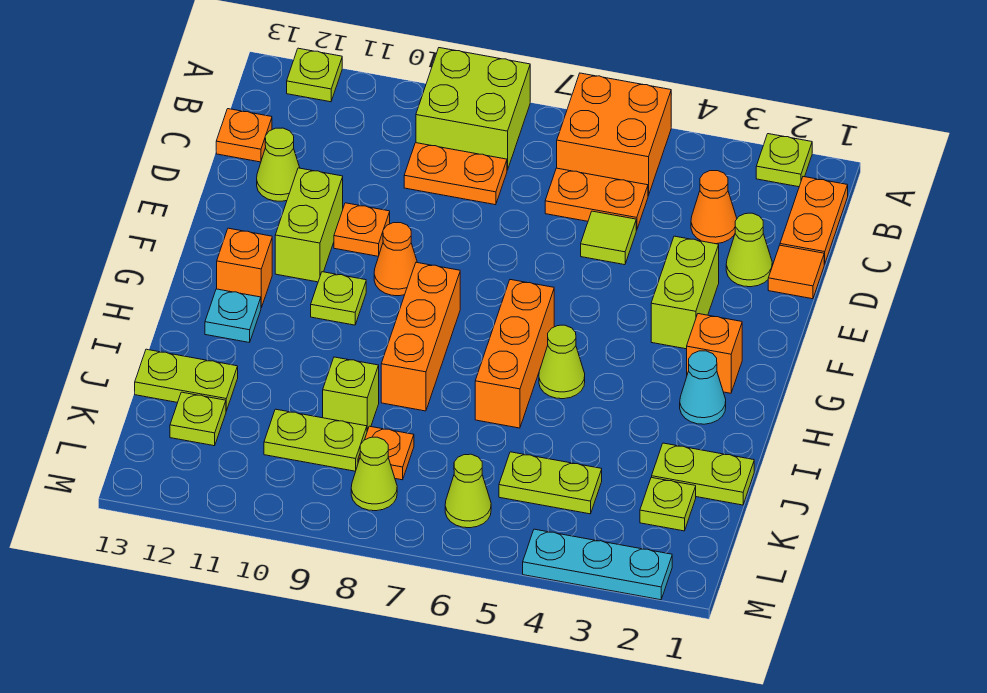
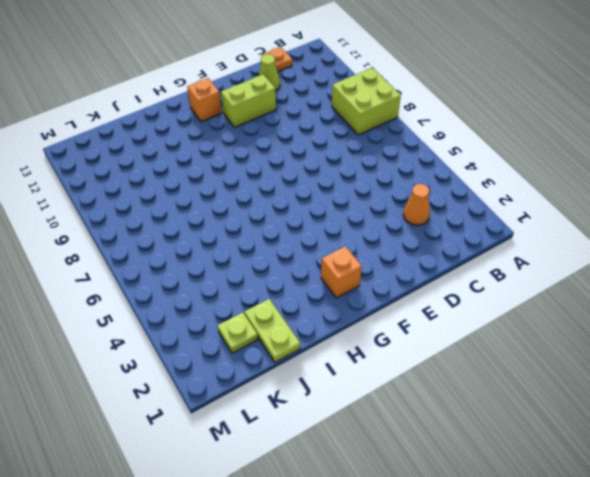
none -> lime 1x1 plate [756,134,812,187]
none -> orange 2x2 brick [557,73,671,196]
none -> lime 1x1 plate [287,48,342,102]
none -> orange 1x2 plate [780,177,848,264]

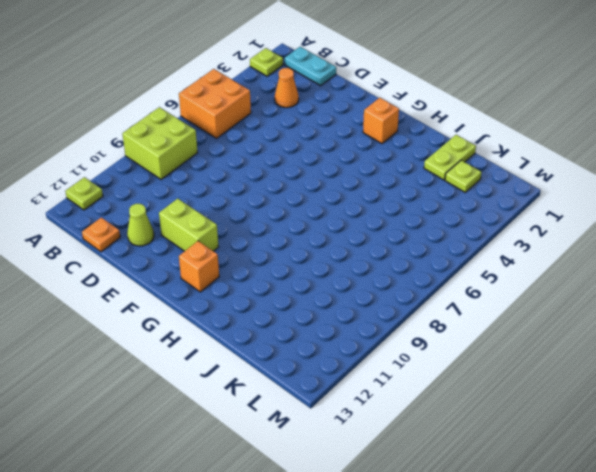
cyan 1x2 plate [285,47,336,86] -> orange 1x2 plate [780,177,848,264]
none -> orange 1x2 plate [545,168,648,230]
none -> orange 1x2 plate [404,143,507,205]
none -> orange 1x1 tile [768,245,824,299]
none -> lime 1x1 cone [726,213,772,287]

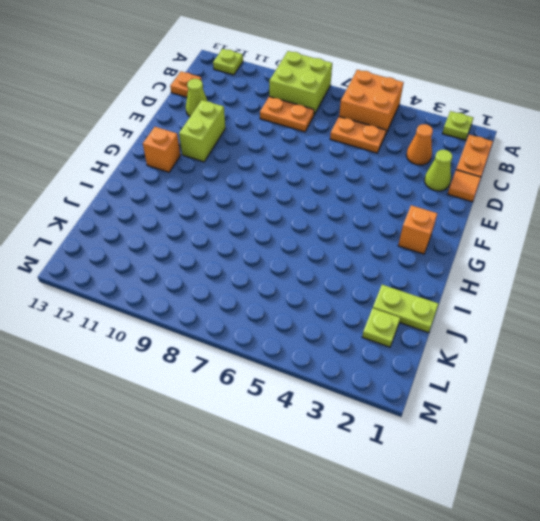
none -> lime 1x1 tile [581,211,636,265]
none -> lime 1x2 brick [651,236,719,349]
none -> orange 1x1 plate [334,203,390,256]
none -> orange 1x1 cone [374,223,417,296]

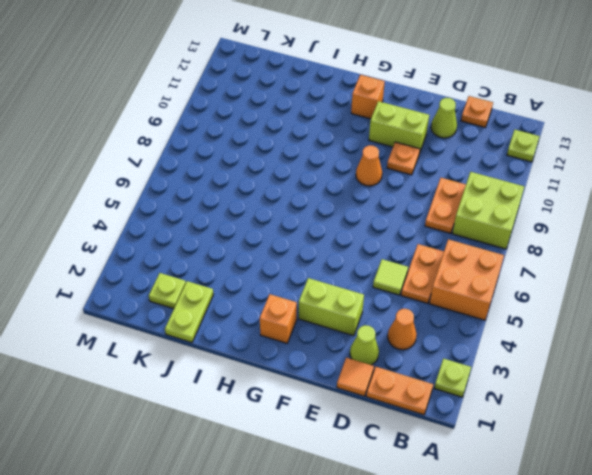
none -> orange 1x3 brick [475,280,554,428]
none -> orange 1x3 brick [381,262,460,411]
none -> lime 1x1 plate [311,272,366,325]
none -> cyan 1x1 cone [680,351,726,424]

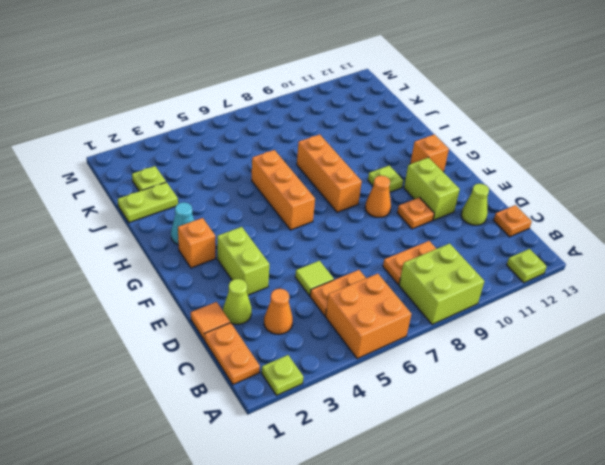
none -> lime 1x1 cone [539,325,585,399]
none -> cyan 1x1 plate [205,289,261,343]
none -> lime 1x1 brick [323,357,379,431]
none -> lime 1x2 plate [135,349,238,411]

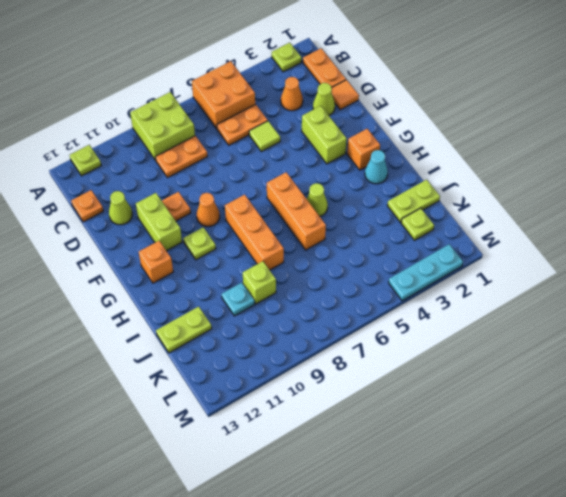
cyan 1x1 plate [222,283,255,316] -> cyan 1x1 plate moved to [205,289,261,343]
none -> lime 1x2 plate [499,452,602,514]
none -> orange 1x1 plate [358,426,414,480]
none -> lime 1x2 plate [264,409,367,471]
none -> lime 1x1 plate [170,392,226,446]

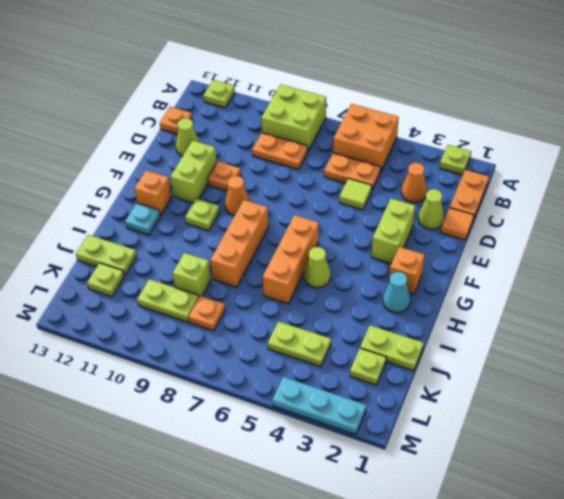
none -> lime 1x1 cone [445,454,491,528]
none -> lime 1x1 cone [351,437,397,511]

